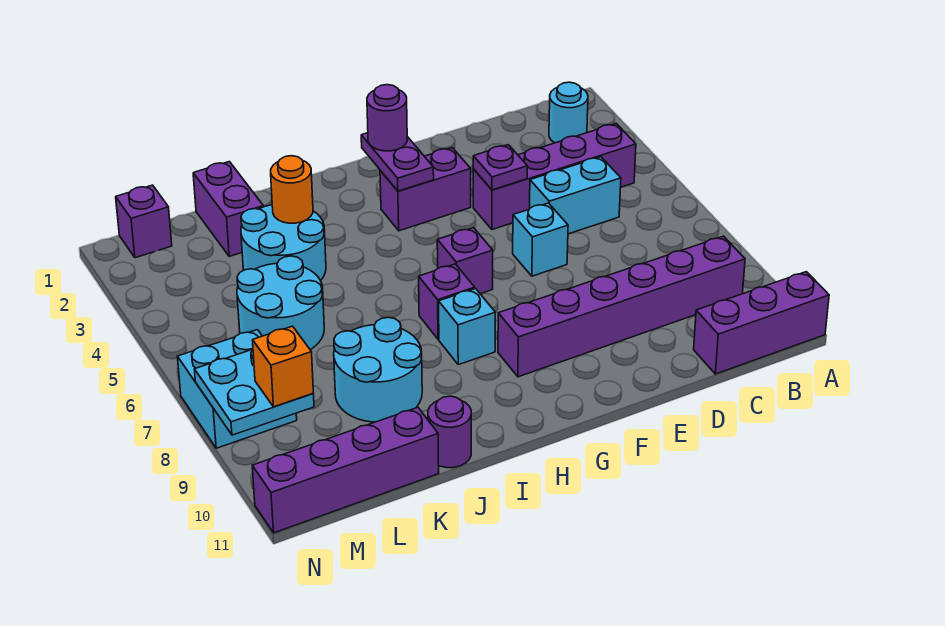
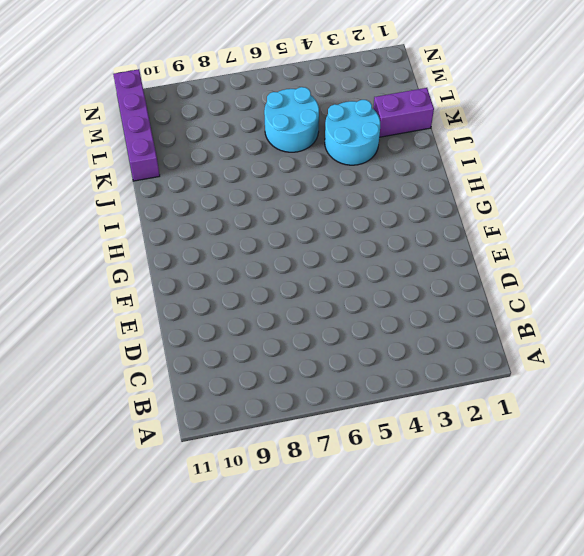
none -> purple 1x3 brick [694,272,829,374]
none -> cyan 1x1 round brick [549,82,588,143]
none -> purple 1x4 brick [473,124,636,229]

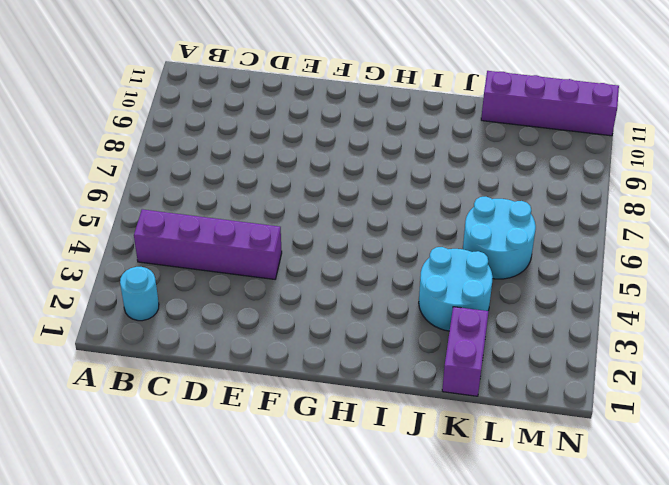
none -> purple 1x3 brick [694,272,829,374]
none -> purple 1x6 brick [498,236,745,377]
none -> cyan 1x2 brick [530,157,621,234]

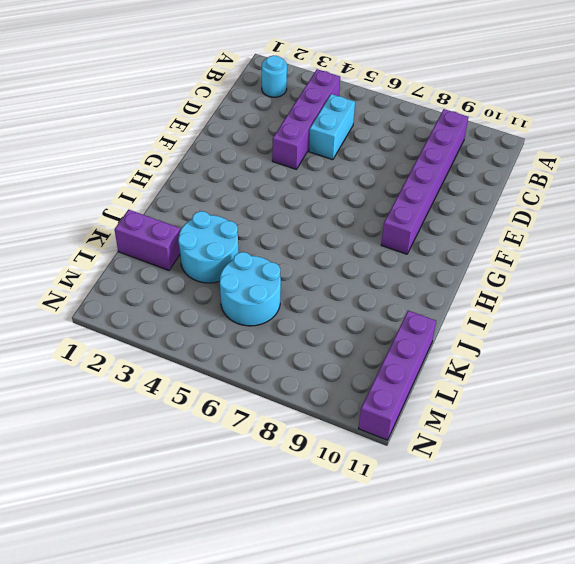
none -> purple 1x3 brick [694,272,829,374]
none -> cyan 1x1 brick [513,203,568,276]
none -> purple 1x2 brick [380,148,471,231]

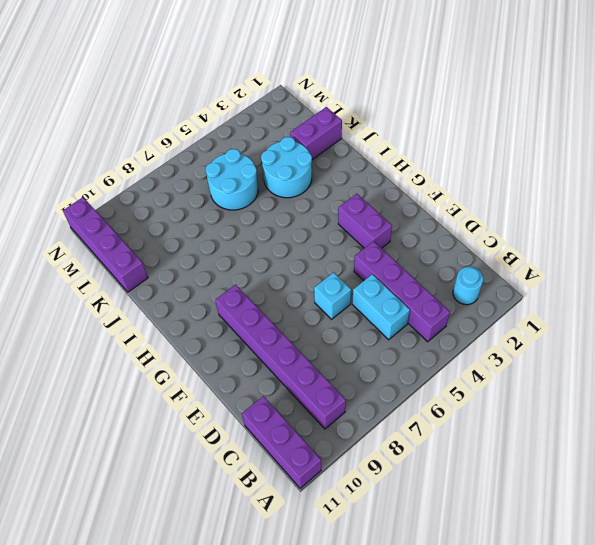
none -> purple 1x1 brick [437,228,493,294]
none -> purple 1x1 brick [419,264,475,339]
none -> cyan 1x1 brick [439,289,495,365]

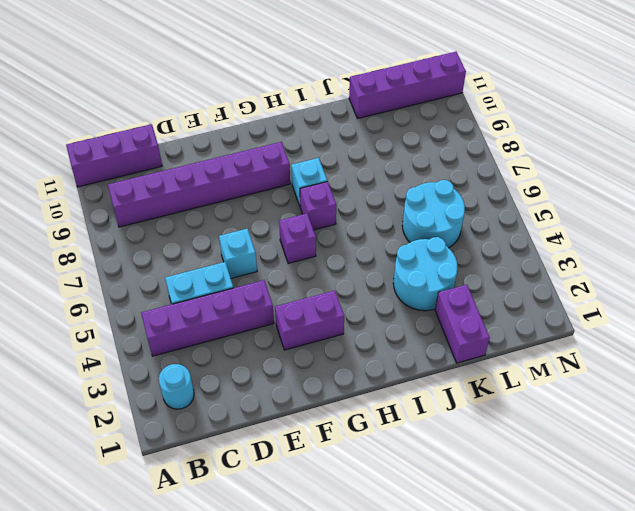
none -> cyan 2x2 round brick [334,317,422,422]
none -> purple 1x1 round brick [428,396,471,468]
none -> purple 1x1 brick [116,185,172,258]

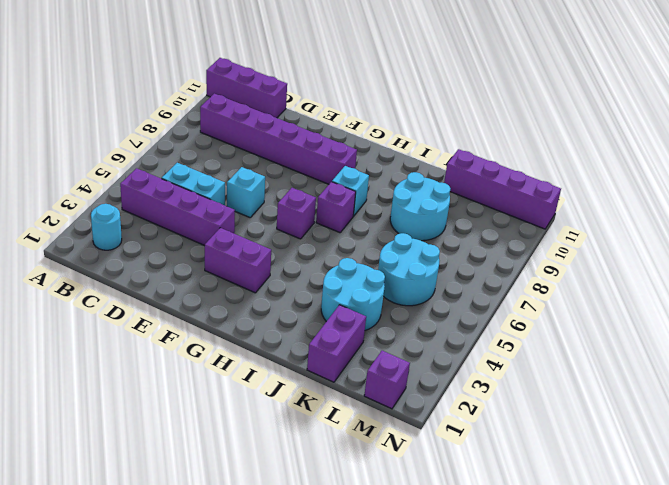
none -> purple 1x1 round brick [428,396,471,468]
none -> cyan 2x2 brick [177,330,297,448]
none -> purple 1x1 plate [473,145,527,190]

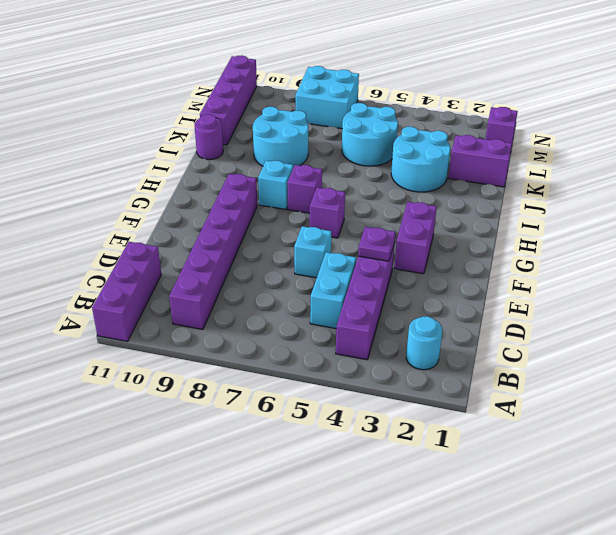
none -> purple 1x2 plate [361,133,434,191]
none -> orange 1x1 round brick [271,156,313,223]
none -> cyan 2x2 plate [194,349,314,435]

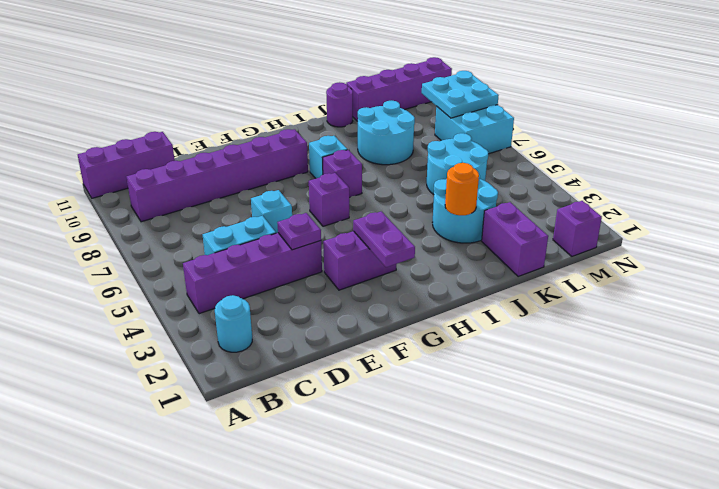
none -> purple 1x1 round brick [367,85,407,151]
none -> orange 1x1 brick [253,326,313,407]

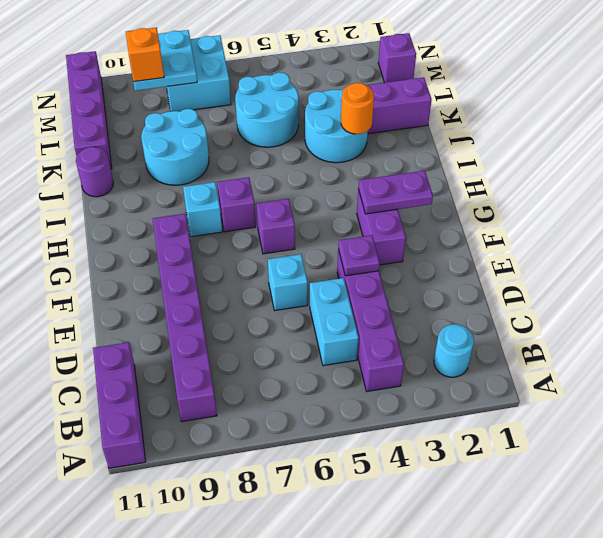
none -> purple 1x1 round brick [367,85,407,151]

